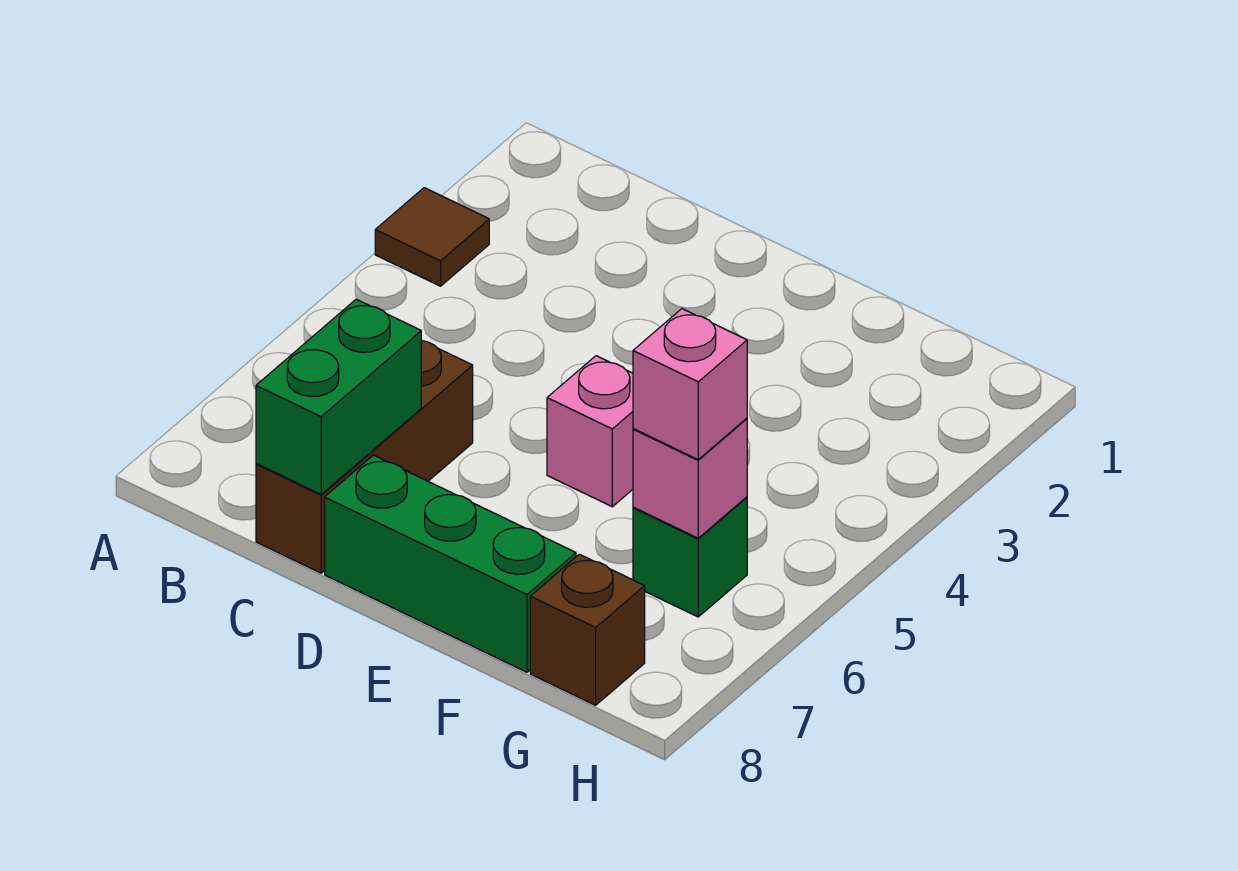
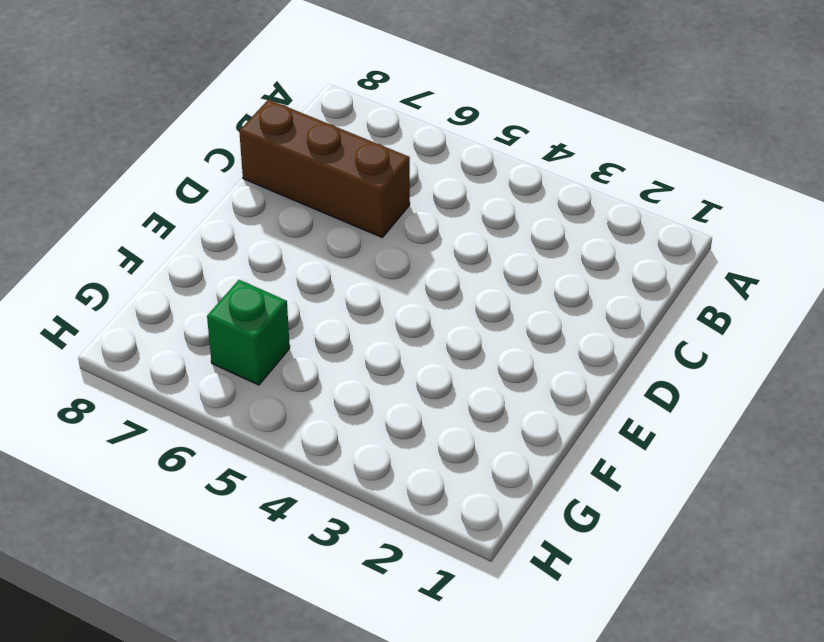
none -> brown 1x1 tile [375,188,489,286]
none -> green 1x3 brick [325,455,576,672]

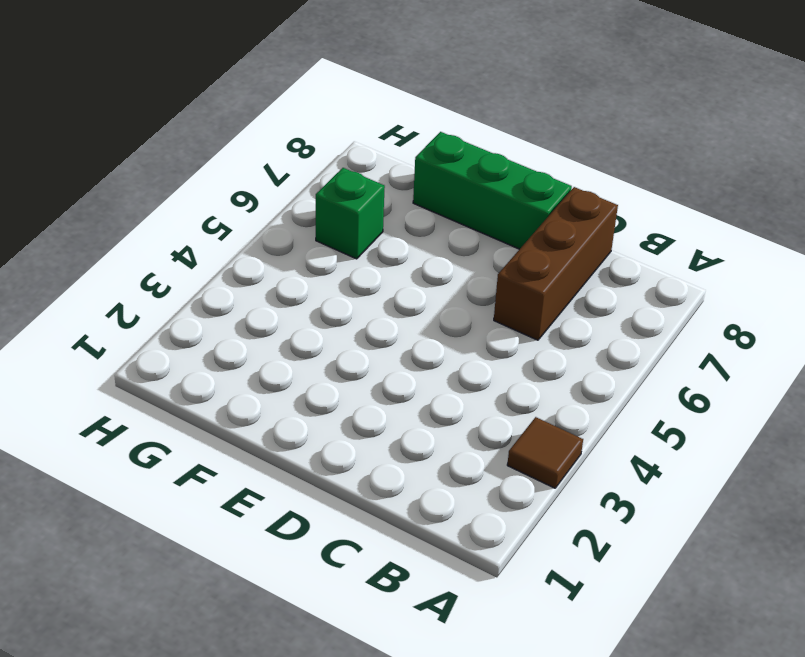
none -> pink 1x1 brick [547,356,633,507]
none -> brown 1x1 brick [530,554,645,705]

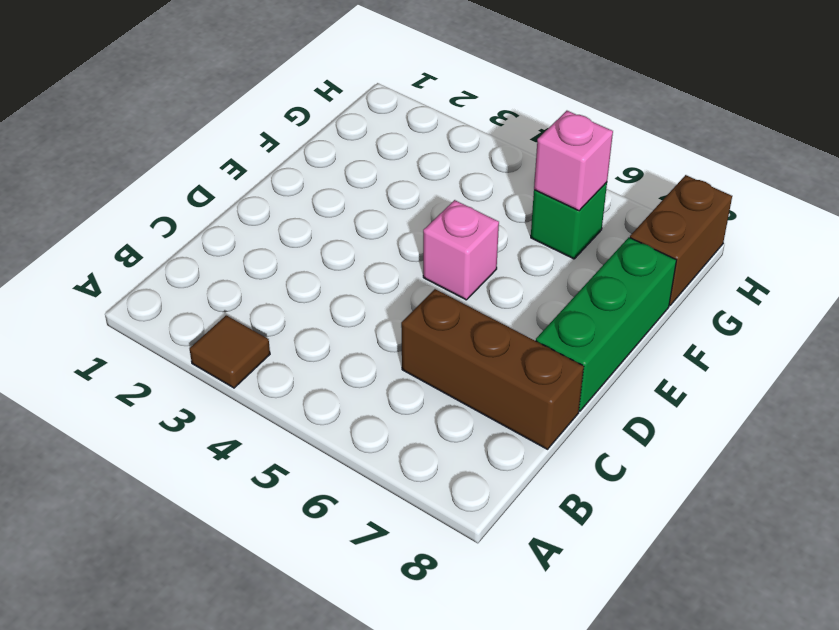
brown 1x2 brick [630,175,732,306] -> brown 1x1 brick [530,554,645,705]
none -> green 1x2 brick [256,299,421,494]
none -> pink 1x1 brick [633,309,747,459]

